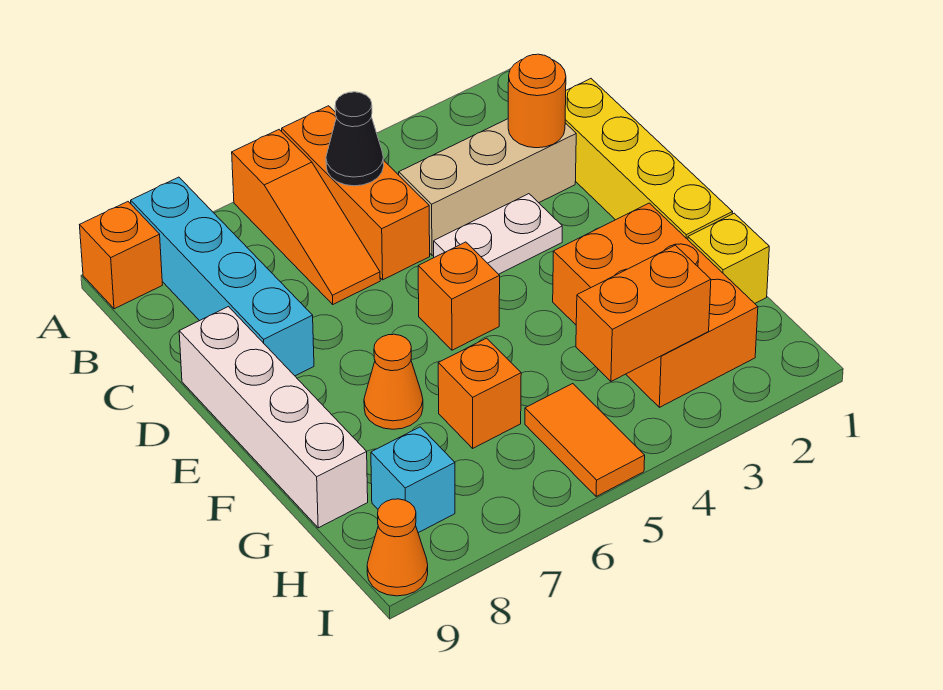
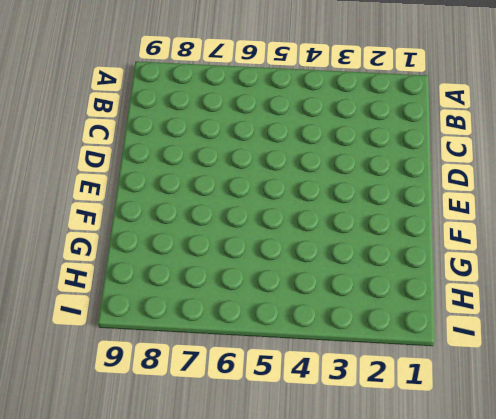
none -> orange 1x3 brick [282,106,430,280]
none -> orange 1x3 slope [232,130,380,304]
none -> cyan 1x4 brick [131,177,314,376]

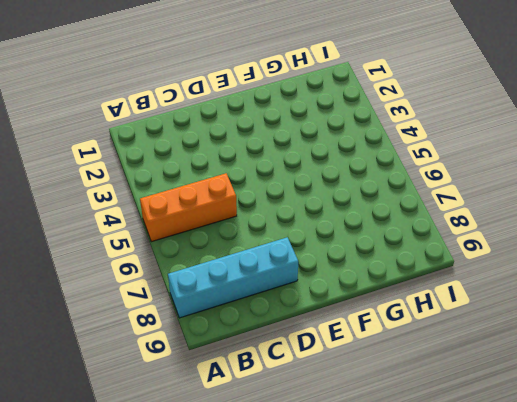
none -> orange 1x3 slope [232,130,380,304]
none -> orange 1x1 brick [80,202,162,309]
none -> yellow 1x4 brick [565,79,733,239]

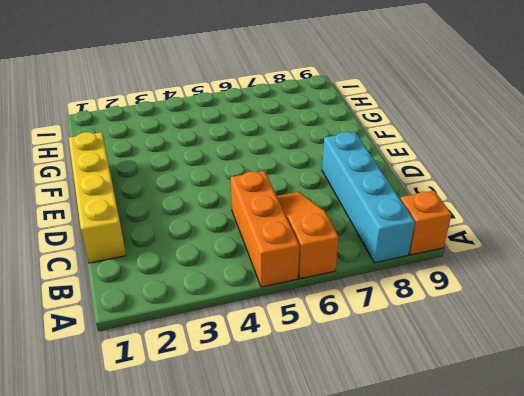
none -> tan 1x3 brick [399,119,576,255]
none -> white 1x2 plate [434,194,562,274]
none -> white 1x4 brick [179,307,368,528]

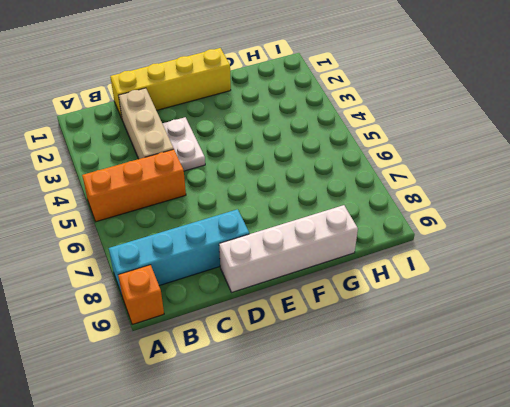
none -> orange 1x3 slope [232,130,380,304]
none -> orange 1x1 brick [418,242,500,350]
none -> orange 2x3 brick [553,203,758,407]

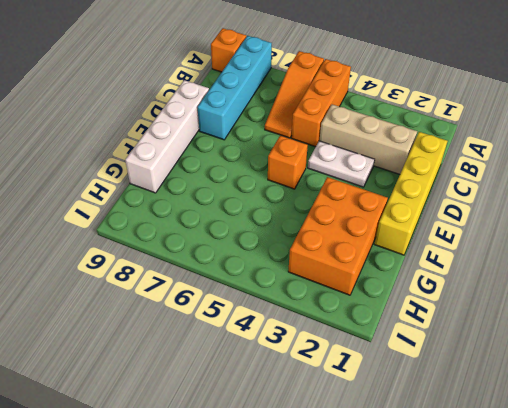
none -> orange 1x1 cone [364,334,423,429]
none -> yellow 1x1 brick [688,213,769,303]
none -> orange 1x1 brick [438,338,521,448]

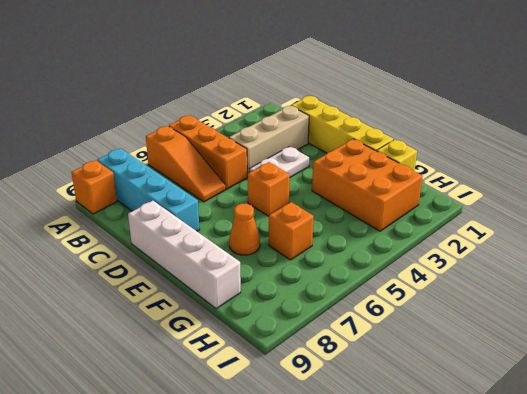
none -> orange 1x2 tile [525,384,645,497]
none -> cyan 1x1 brick [371,427,455,533]
none -> orange 1x1 cone [367,499,428,596]

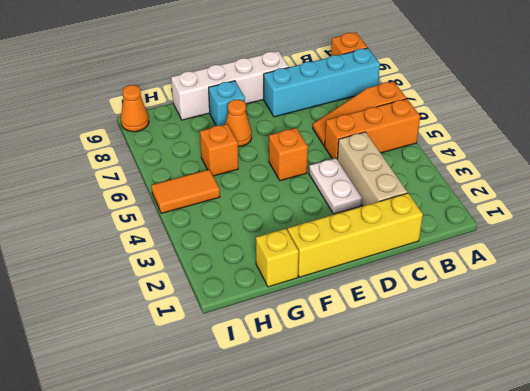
cyan 1x1 brick [209,81,245,126] -> cyan 1x1 brick moved to [371,427,455,533]
none -> orange 2x3 brick [553,203,758,407]
none -> black 1x1 cone [326,92,384,186]
none -> orange 1x1 round brick [508,54,566,148]

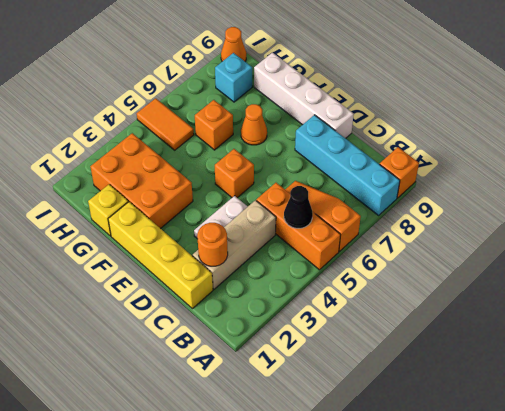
none -> orange 1x2 brick [576,245,711,381]

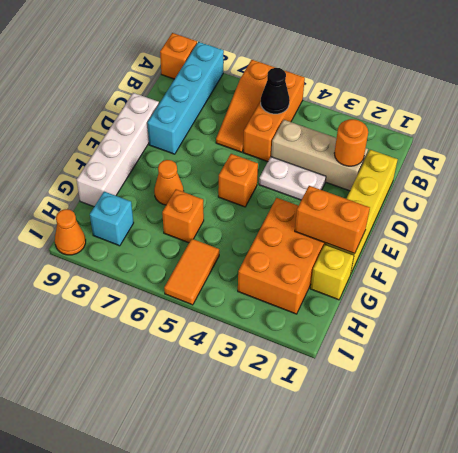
orange 1x2 brick [295,186,370,254] -> orange 1x2 brick moved to [576,245,711,381]

